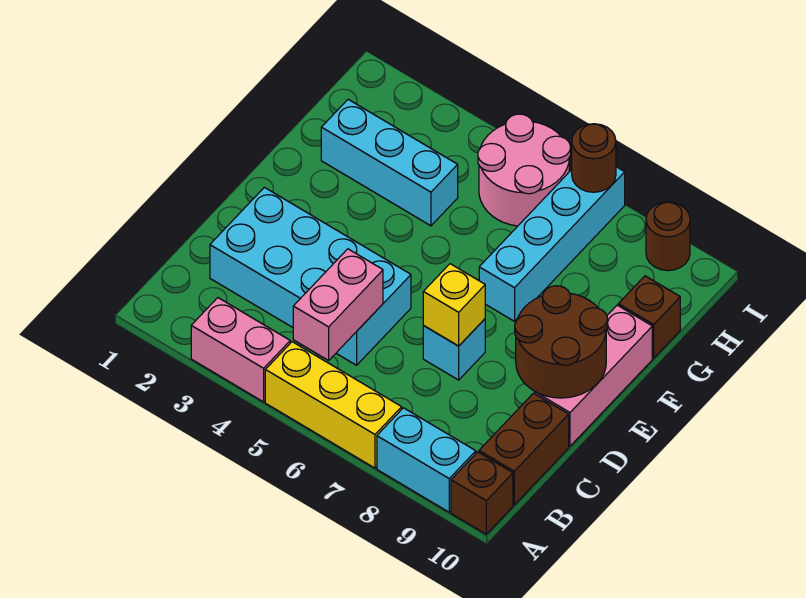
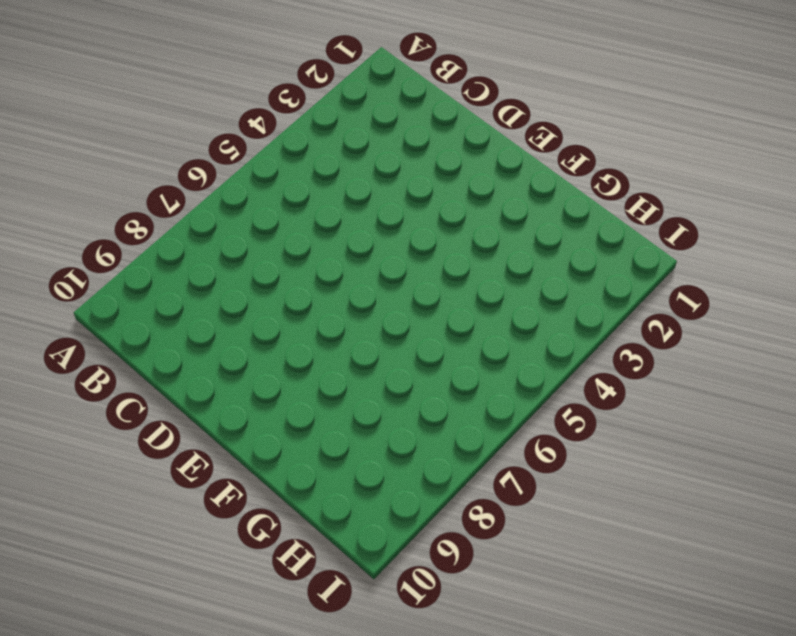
none -> pink 1x2 brick [191,298,290,402]
none -> yellow 1x3 brick [265,342,402,468]
none -> cyan 1x2 brick [377,408,476,512]

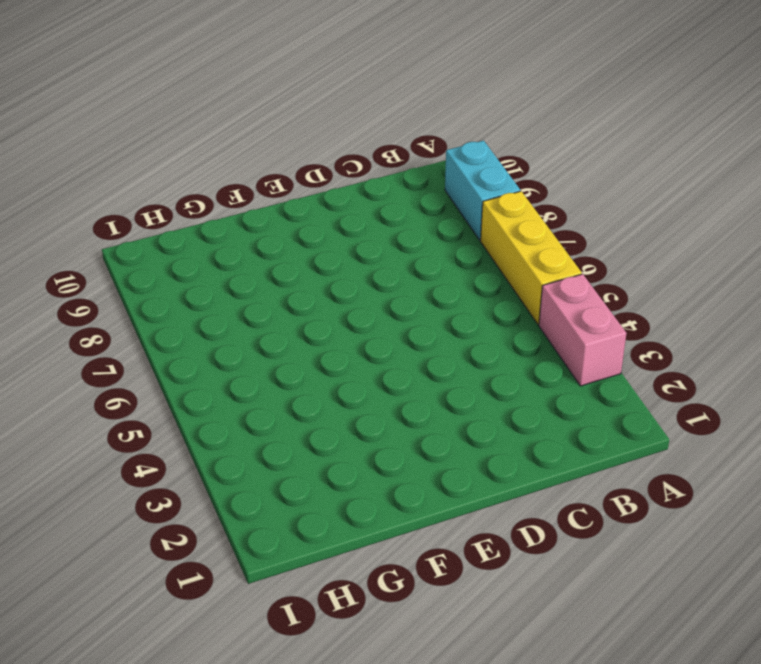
none -> brown 1x1 brick [451,452,513,534]
none -> brown 1x2 brick [479,393,569,505]
none -> cyan 2x4 brick [210,187,411,365]

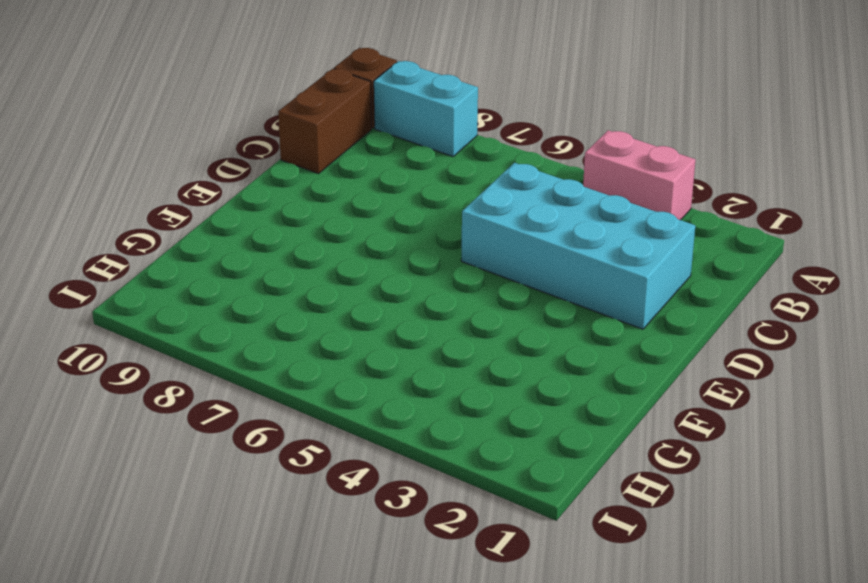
none -> yellow 1x3 brick [265,342,402,468]
none -> cyan 1x1 brick [423,319,485,380]
none -> pink 1x3 brick [535,305,652,446]

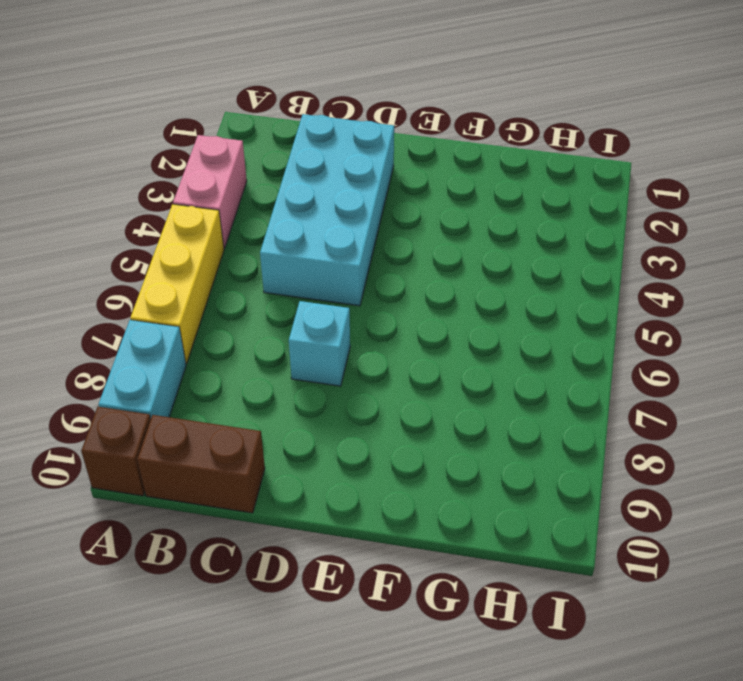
none -> pink 1x3 brick [535,305,652,446]
none -> cyan 1x4 brick [479,167,625,321]
none -> cyan 1x3 brick [321,99,458,226]

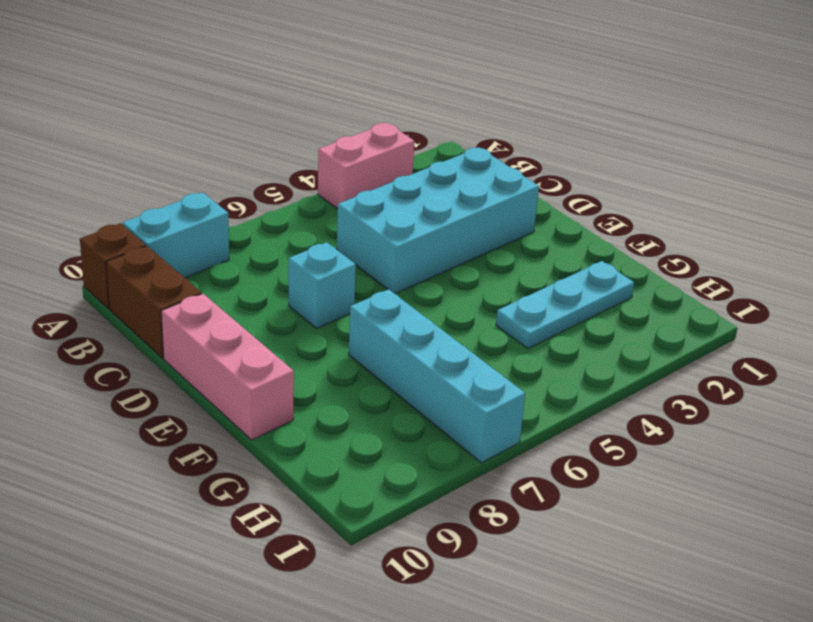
cyan 1x3 plate [496,261,634,349] -> cyan 1x3 brick [321,99,458,226]
none -> yellow 1x3 brick [265,342,402,468]
none -> brown 1x1 brick [618,276,680,358]
none -> pink 2x2 round brick [478,114,571,226]

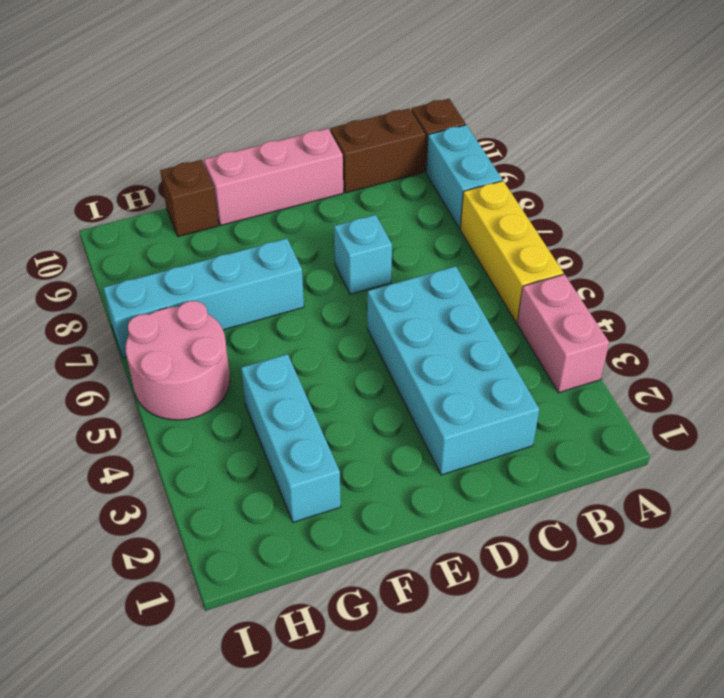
none -> brown 1x1 round brick [646,202,690,271]
none -> pink 1x2 brick [293,249,383,360]
none -> yellow 1x1 brick [423,264,485,346]

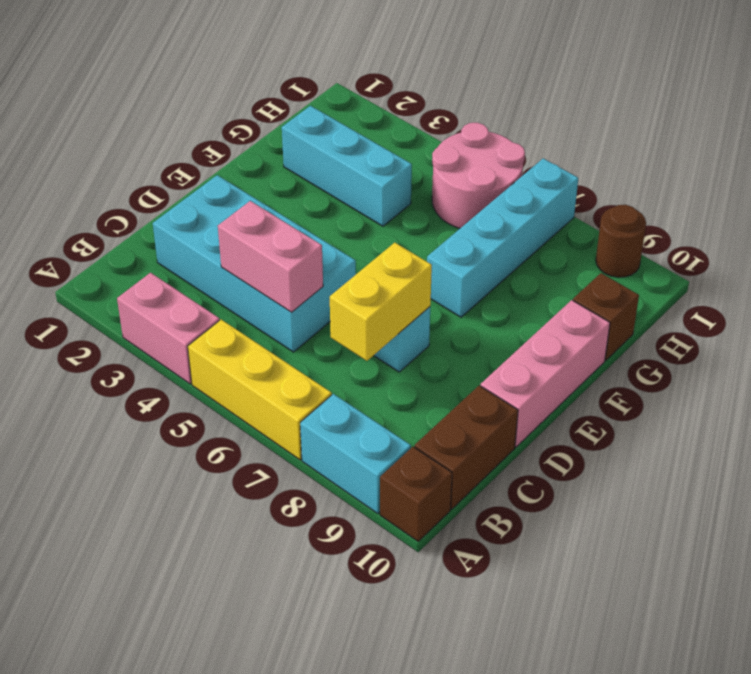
pink 1x2 brick [218,201,323,312] -> pink 1x2 brick turned to [293,249,383,360]
yellow 1x2 brick [330,243,432,361] -> yellow 1x1 brick [423,264,485,346]
none -> brown 2x2 round brick [515,286,607,398]
none -> brown 1x1 round brick [572,124,616,192]

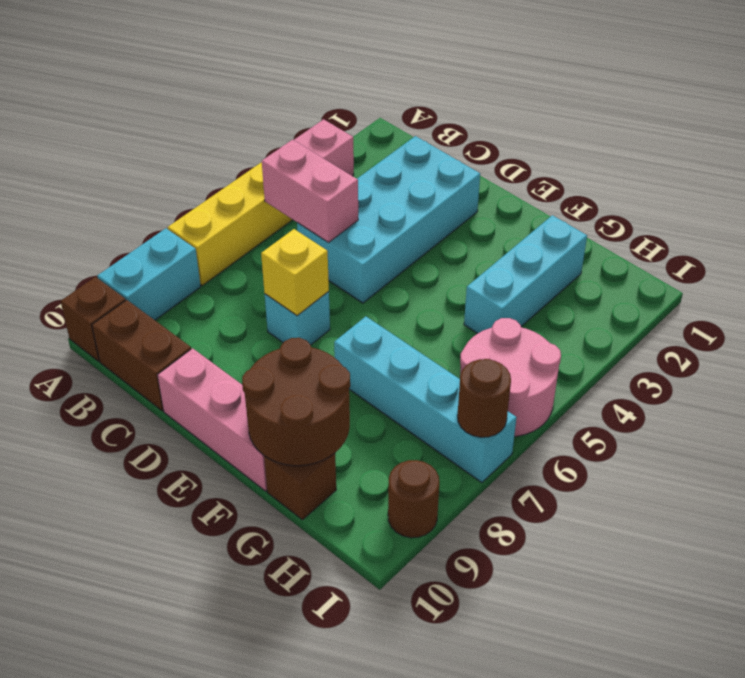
brown 2x2 round brick [242,338,350,466] -> brown 2x2 round brick moved to [515,286,607,398]

